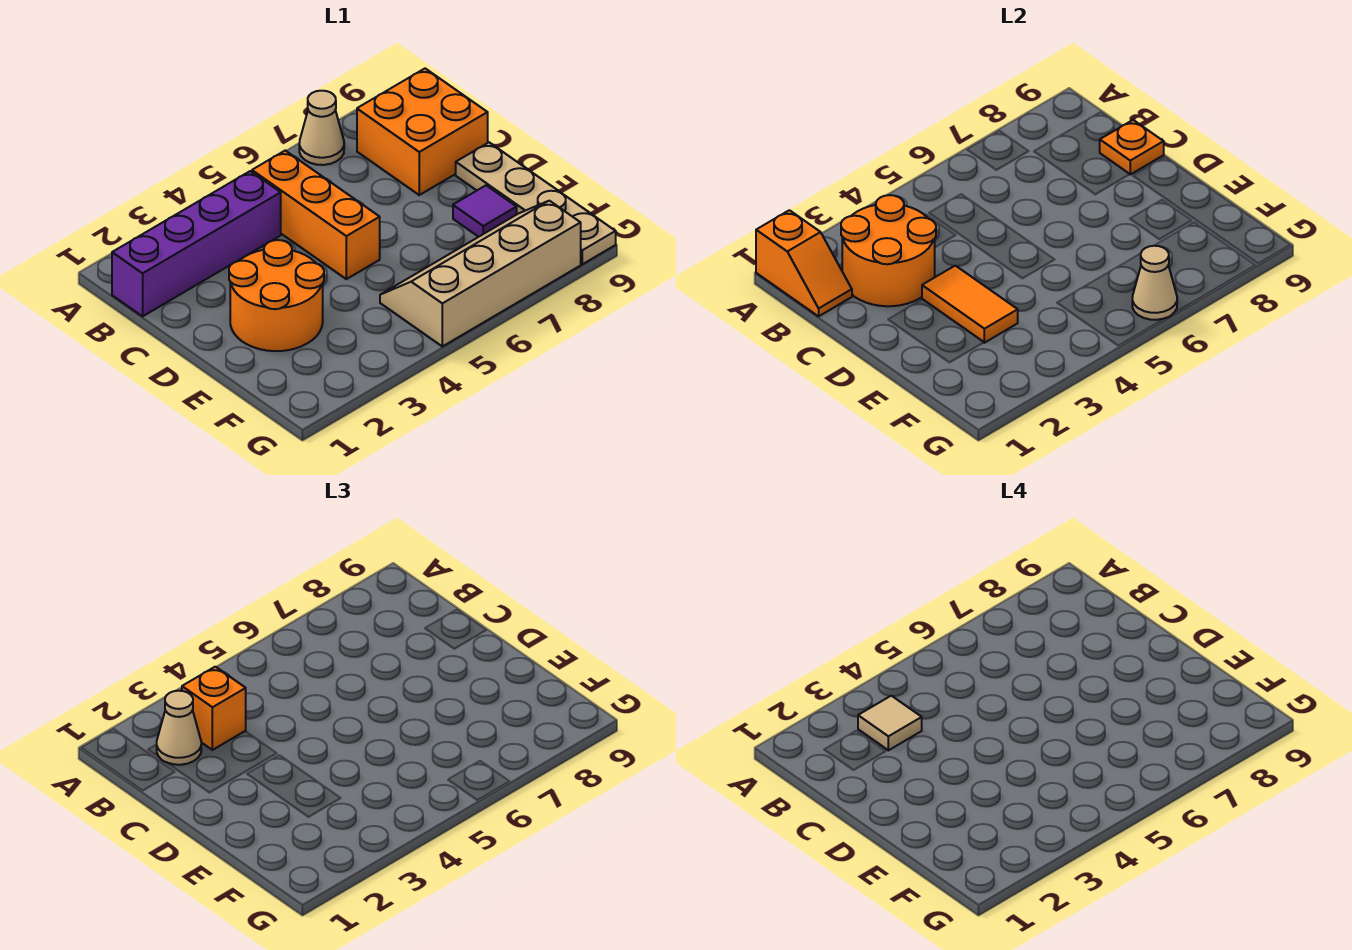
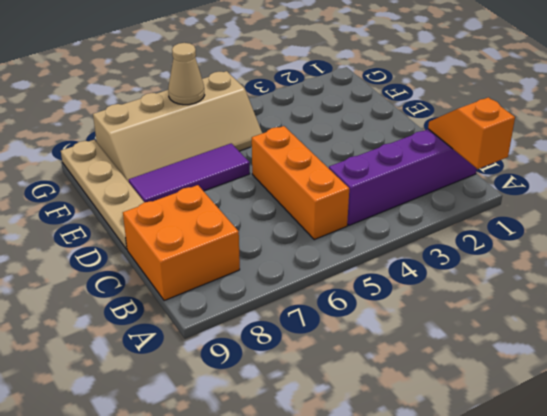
purple 1x3 tile [129,143,250,202] -> purple 1x1 tile [453,185,517,237]
none -> tan 1x1 cone [299,91,344,165]
none -> orange 2x2 round brick [229,240,324,351]
none -> orange 2x2 round brick [841,195,936,306]

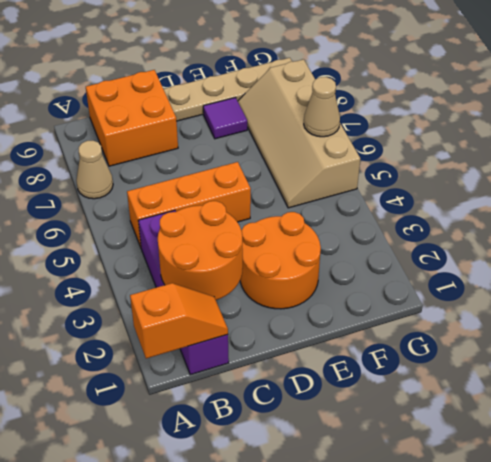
none -> orange 1x1 plate [1100,120,1164,174]
none -> orange 1x2 tile [922,266,1018,343]
none -> tan 1x1 cone [157,691,201,765]

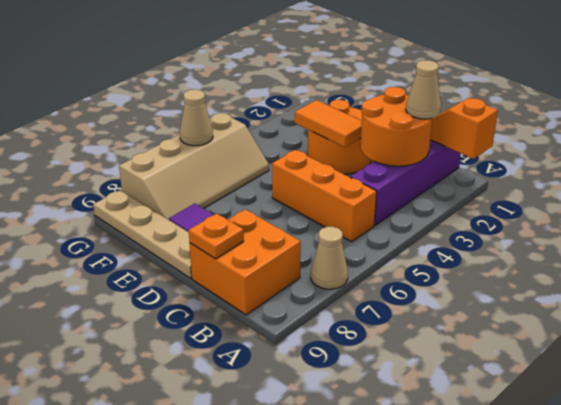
none -> orange 1x1 brick [182,667,246,750]
none -> tan 1x1 tile [858,696,922,750]

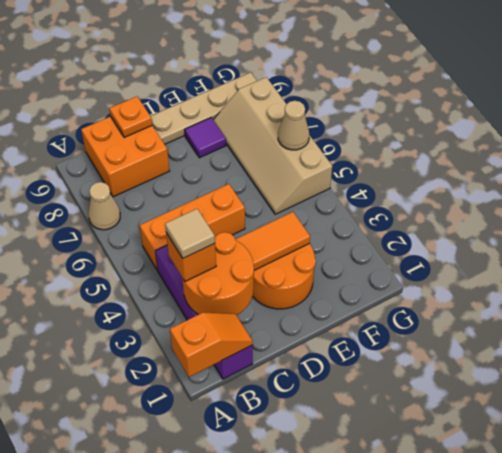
none -> tan 1x1 cone [157,691,201,765]

